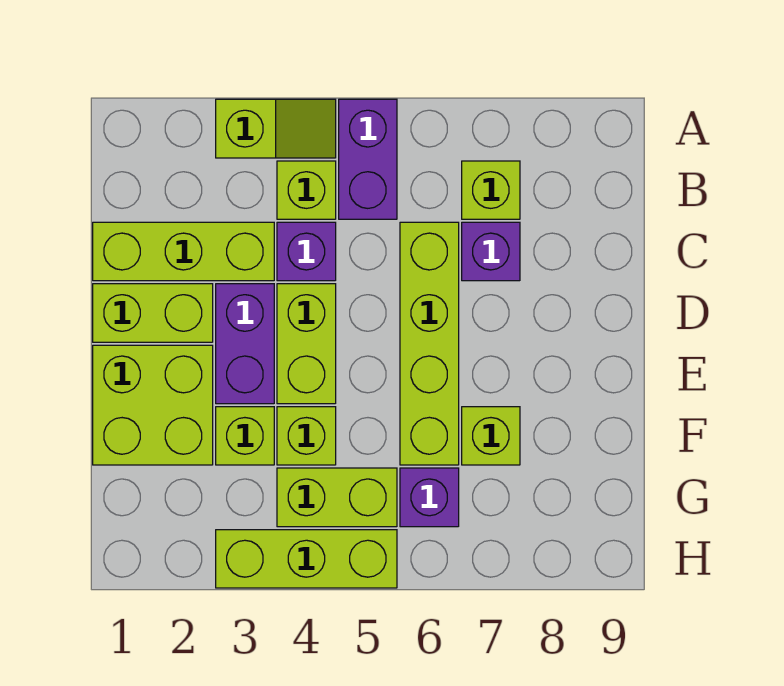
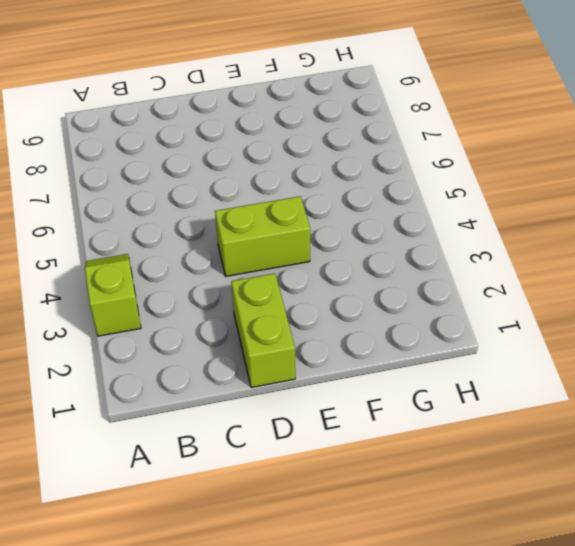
none -> purple 1x2 brick [339,99,397,219]
none -> lime 1x1 brick [277,161,336,219]
none -> lime 1x1 brick [462,161,520,219]

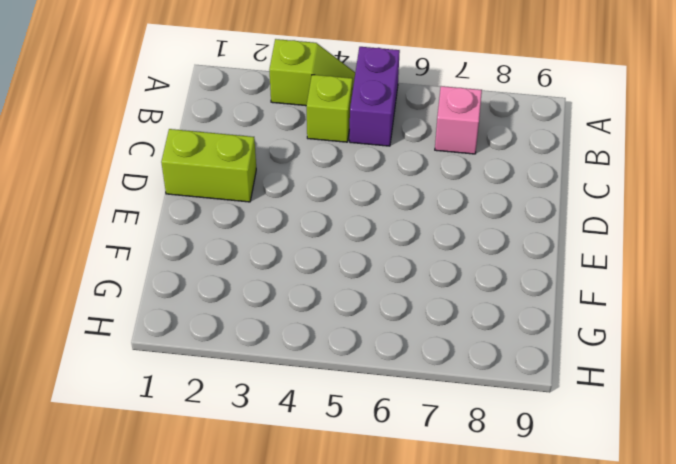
pink 1x1 brick [435,86,482,154] -> lime 1x1 brick [462,161,520,219]
none -> lime 1x3 brick [93,222,274,281]
none -> purple 1x1 brick [277,222,336,281]
none -> lime 1x4 brick [400,222,459,465]

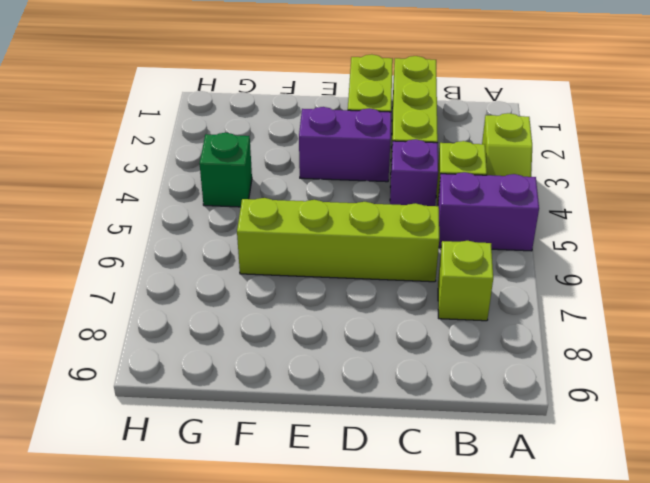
green 1x1 brick [200,133,252,207] -> lime 1x2 brick [277,468,397,527]
none -> purple 1x1 brick [462,222,520,281]
none -> lime 1x2 brick [277,284,336,404]
none -> lime 2x2 brick [93,345,213,465]

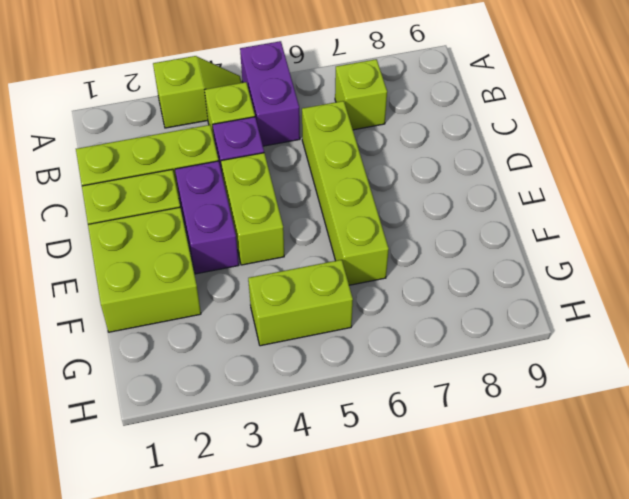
none -> purple 1x1 brick [462,222,520,281]
none -> lime 1x1 brick [216,407,274,465]
none -> lime 1x1 brick [277,407,336,465]

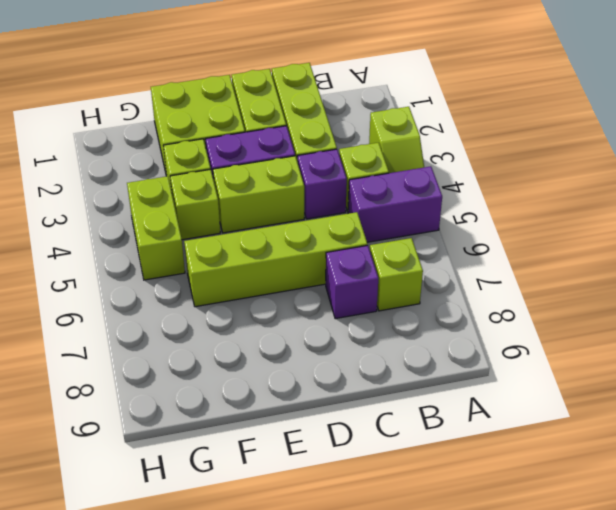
none -> lime 1x1 brick [462,407,520,465]
none -> purple 1x1 brick [400,468,459,527]
none -> lime 1x3 brick [216,530,397,588]

